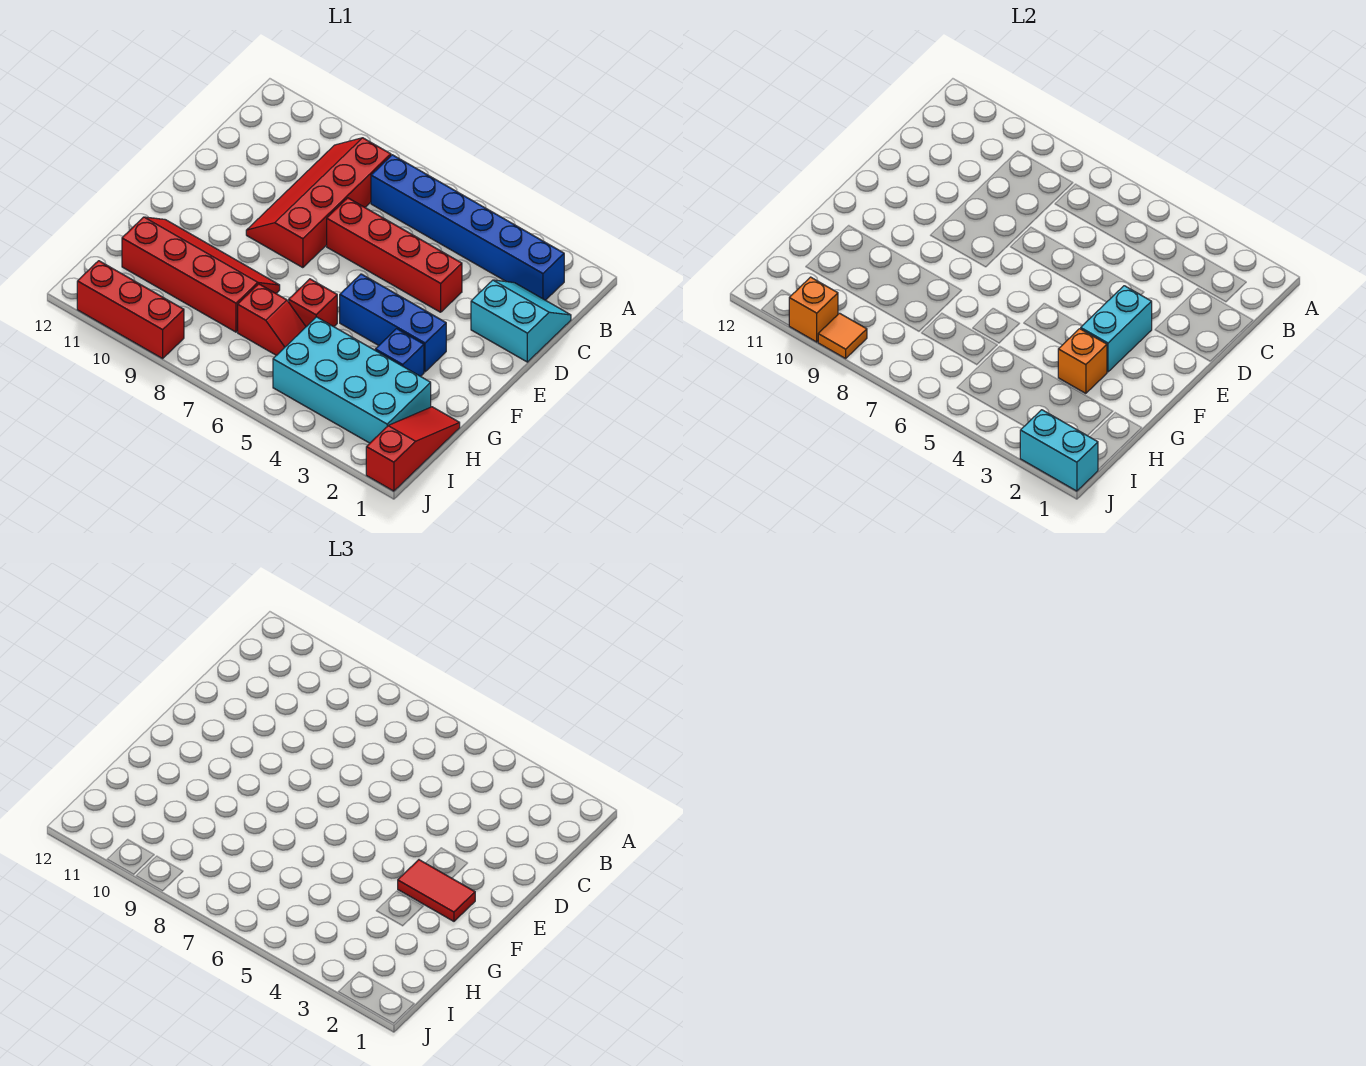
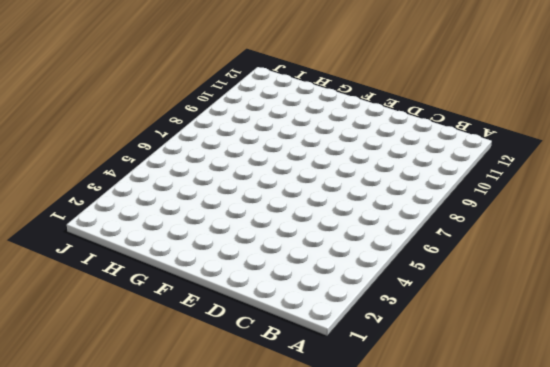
none -> blue 1x6 brick [371,155,564,300]
none -> red 2x4 slope [246,138,391,268]
none -> cyan 2x2 slope [471,280,571,362]

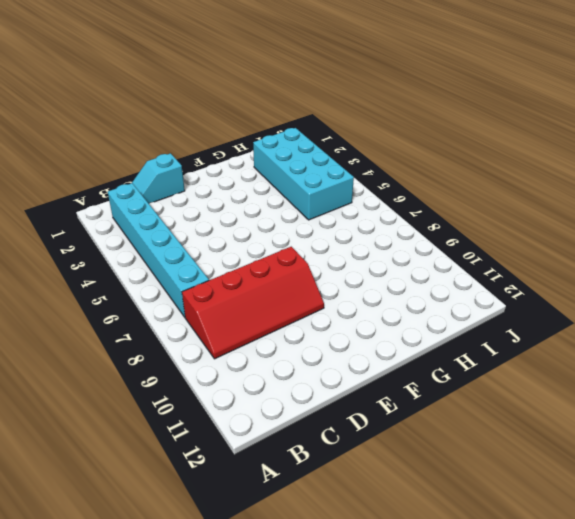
cyan 1x6 brick [108,183,209,317] -> blue 1x6 brick [371,155,564,300]
cyan 1x2 slope [132,153,185,204] -> cyan 2x2 slope [471,280,571,362]
none -> red 1x4 brick [327,198,462,312]
none -> blue 1x3 brick [340,274,446,372]
none -> blue 1x1 brick [375,329,424,376]

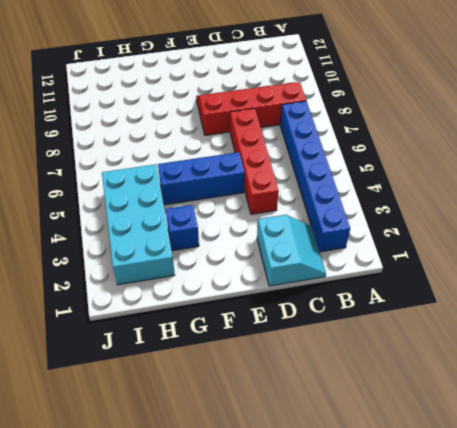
blue 1x3 brick [158,152,245,205] -> blue 1x3 brick turned to [340,274,446,372]
none -> red 1x1 brick [289,279,337,327]
none -> red 2x4 slope [122,217,280,332]
none -> red 1x3 slope [366,407,460,491]

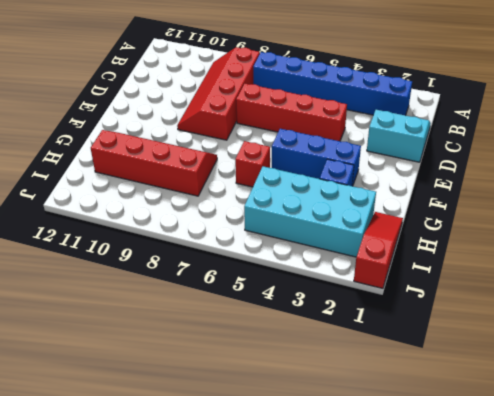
none -> red 1x2 slope [238,284,306,355]
none -> red 1x3 brick [77,261,184,358]
none -> cyan 1x2 brick [1081,286,1152,372]

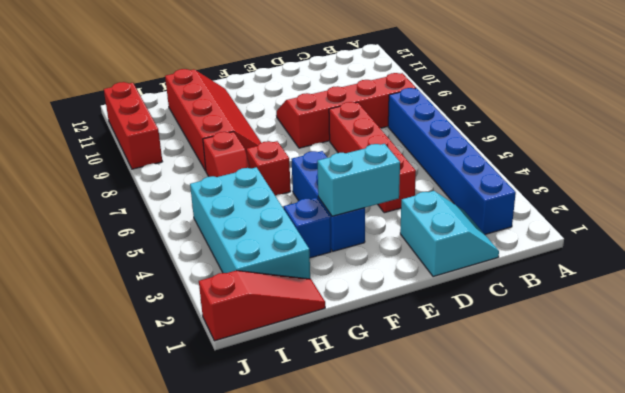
none -> orange 1x1 brick [1058,329,1107,393]
none -> cyan 1x2 brick [1020,410,1098,491]
none -> orange 1x1 tile [818,313,867,358]

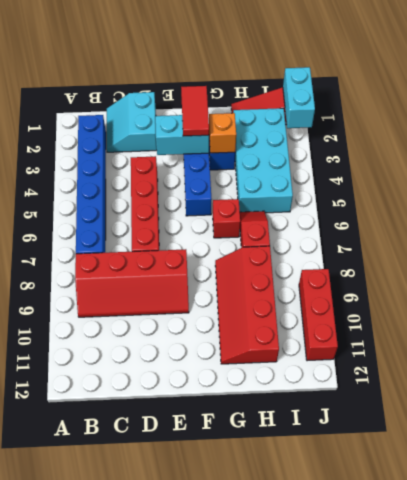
none -> orange 1x1 tile [818,313,867,358]
none -> orange 1x1 brick [789,277,838,342]

